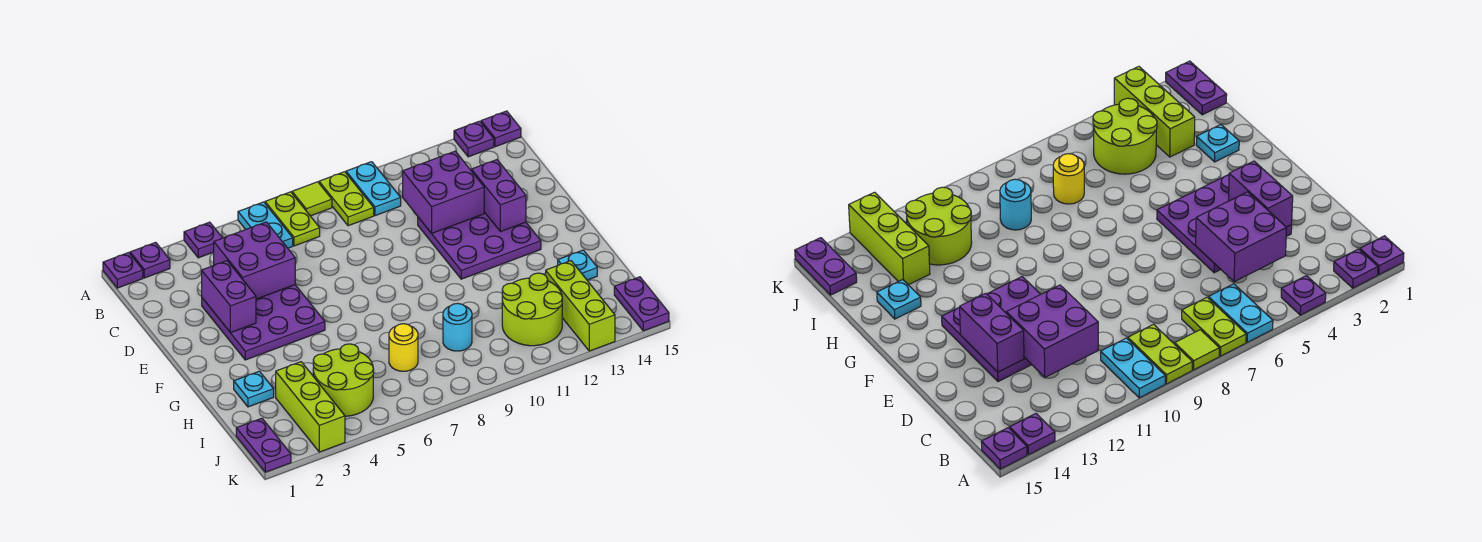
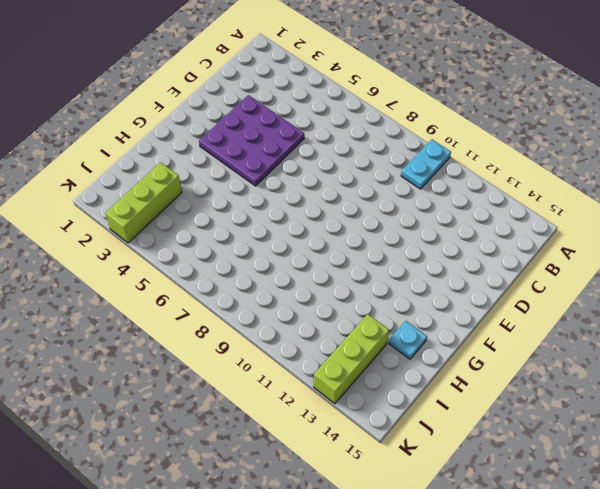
none -> purple 1x1 plate [103,253,143,288]
none -> purple 1x1 plate [130,242,170,278]
none -> purple 1x1 plate [184,222,222,258]

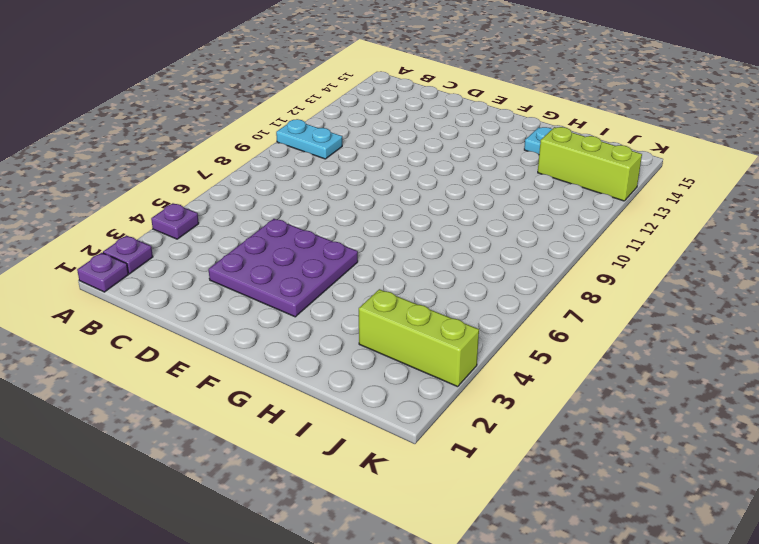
none -> cyan 1x2 plate [238,202,293,248]
none -> lime 1x2 plate [265,192,320,246]
none -> lime 1x1 tile [292,182,332,216]

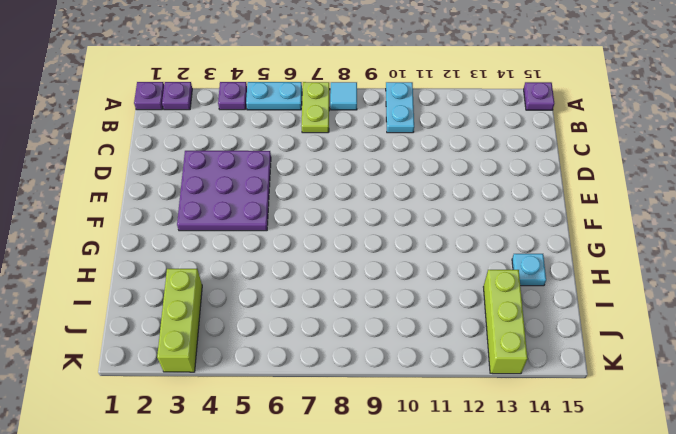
cyan 1x2 plate [246,82,302,110] -> cyan 1x2 plate turned to [238,202,293,248]
cyan 1x1 tile [330,82,357,110] -> lime 1x1 tile [292,182,332,216]
none -> lime 1x2 plate [319,172,374,226]
none -> purple 1x1 plate [454,121,494,157]
none -> purple 3x3 plate [418,212,541,279]

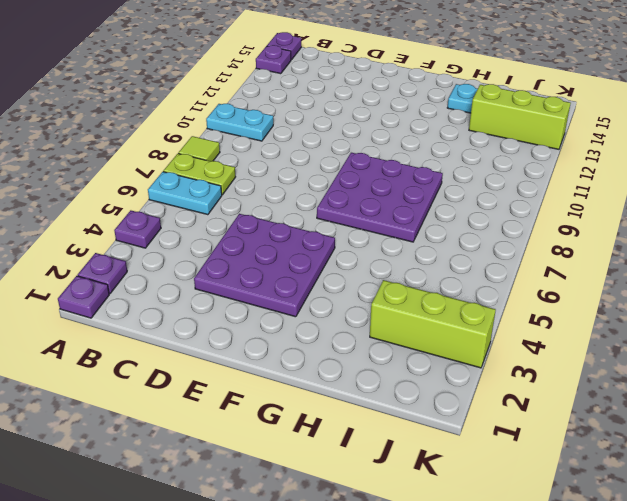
purple 3x3 plate [317,153,443,242] -> purple 3x3 plate moved to [418,212,541,279]
none -> lime 1x2 plate [319,172,374,226]
none -> cyan 1x1 plate [234,371,274,407]
none -> lime 2x2 round brick [313,344,374,416]

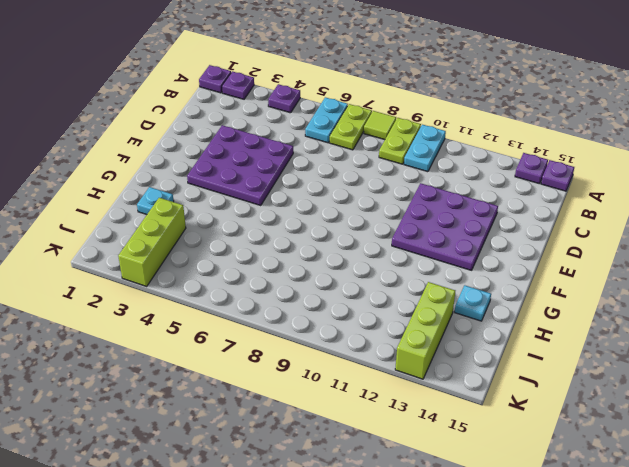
none -> lime 2x2 round brick [313,344,374,416]
none -> yellow 1x1 round brick [389,324,418,371]
none -> cyan 1x1 round brick [443,303,472,351]

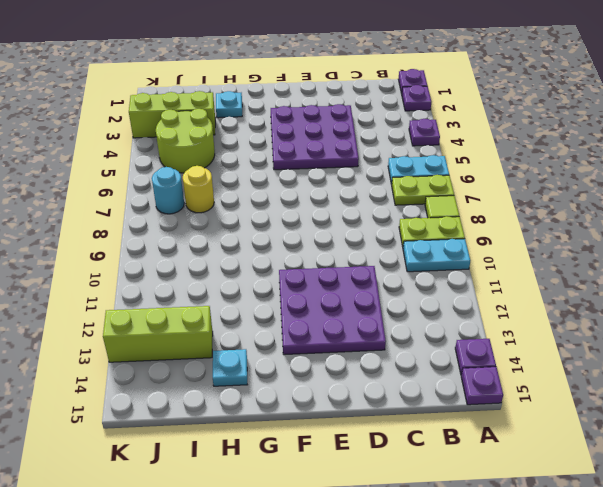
cyan 1x1 round brick [152,167,184,214] -> cyan 1x1 round brick moved to [443,303,472,351]
none -> lime 2x2 round brick [502,273,562,346]
none -> purple 1x2 plate [236,418,291,472]
none -> purple 1x2 plate [614,277,669,331]

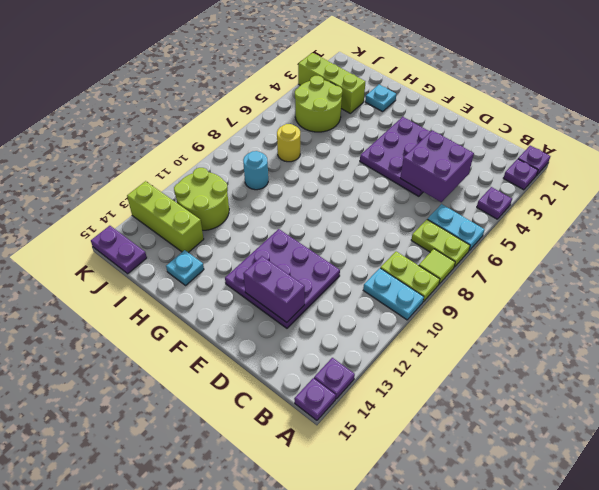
none -> purple 1x2 plate [236,418,291,472]
none -> purple 2x2 brick [403,151,484,233]
none -> purple 1x2 brick [202,261,256,333]

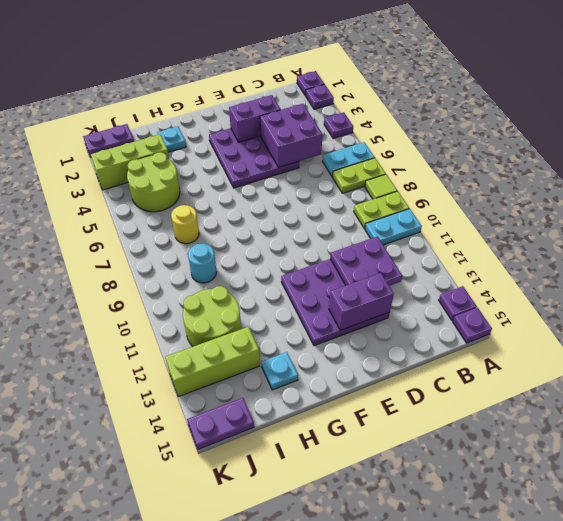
purple 2x2 plate [330,237,402,286] -> purple 2x2 brick [403,151,484,233]

